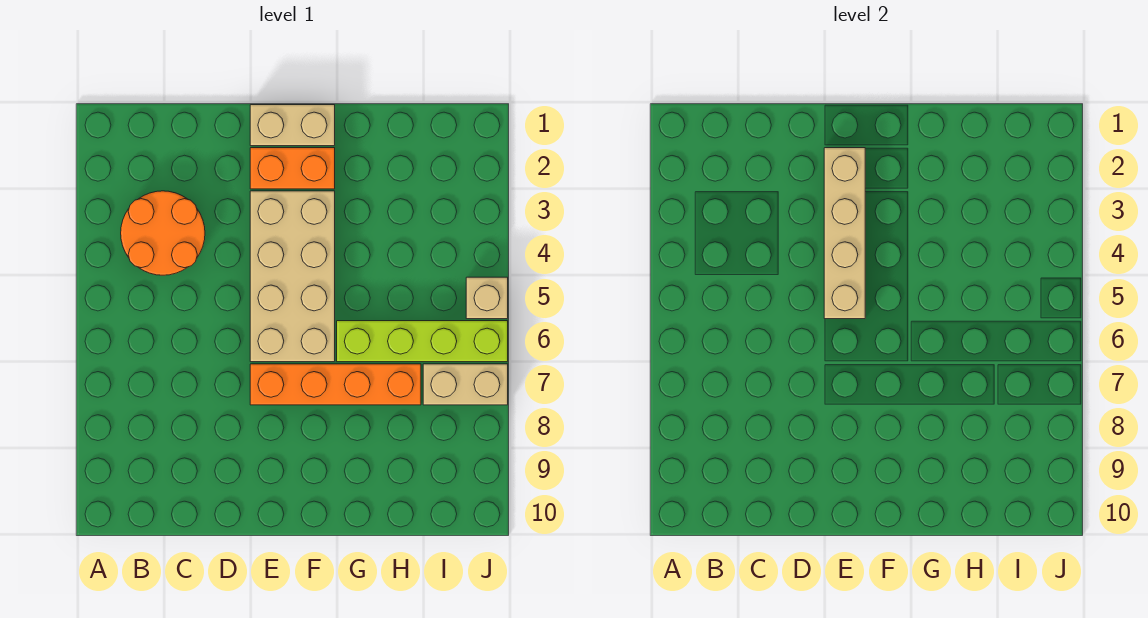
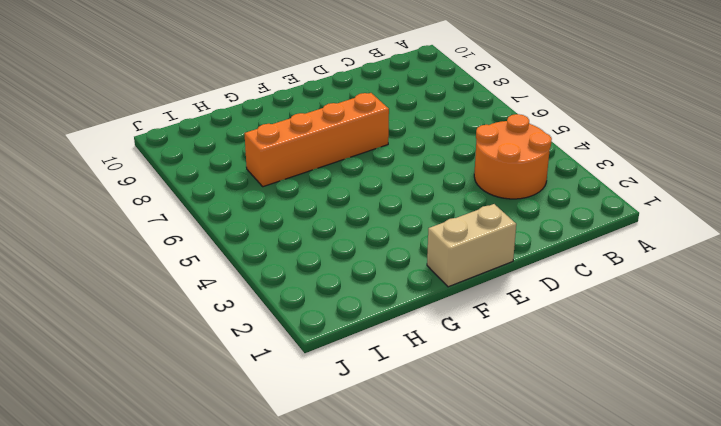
none -> orange 1x2 brick [250,148,335,189]
none -> tan 2x4 brick [250,191,335,362]

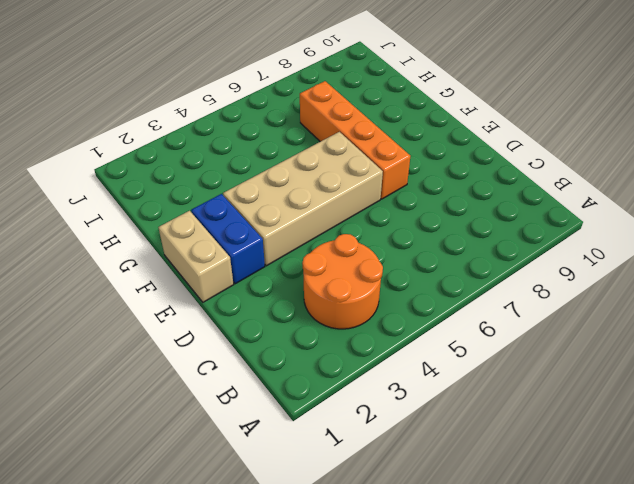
blue 1x2 brick [191,194,265,284] -> orange 1x2 brick [250,148,335,189]
none -> lime 1x4 brick [337,321,508,362]
none -> tan 1x2 brick [423,364,508,405]

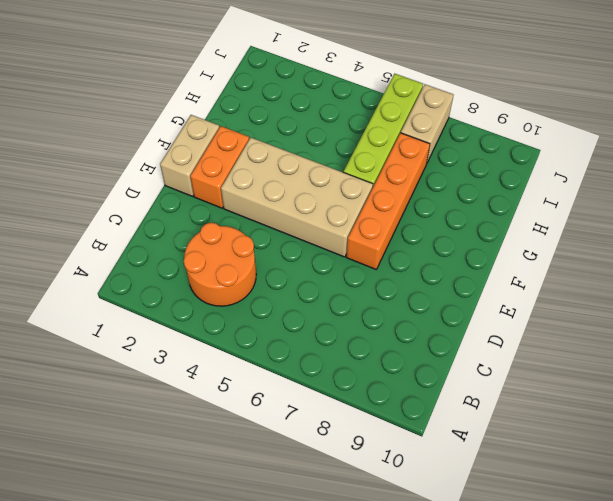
none -> tan 1x1 brick [466,277,508,319]
none -> tan 1x4 brick [824,148,865,319]

